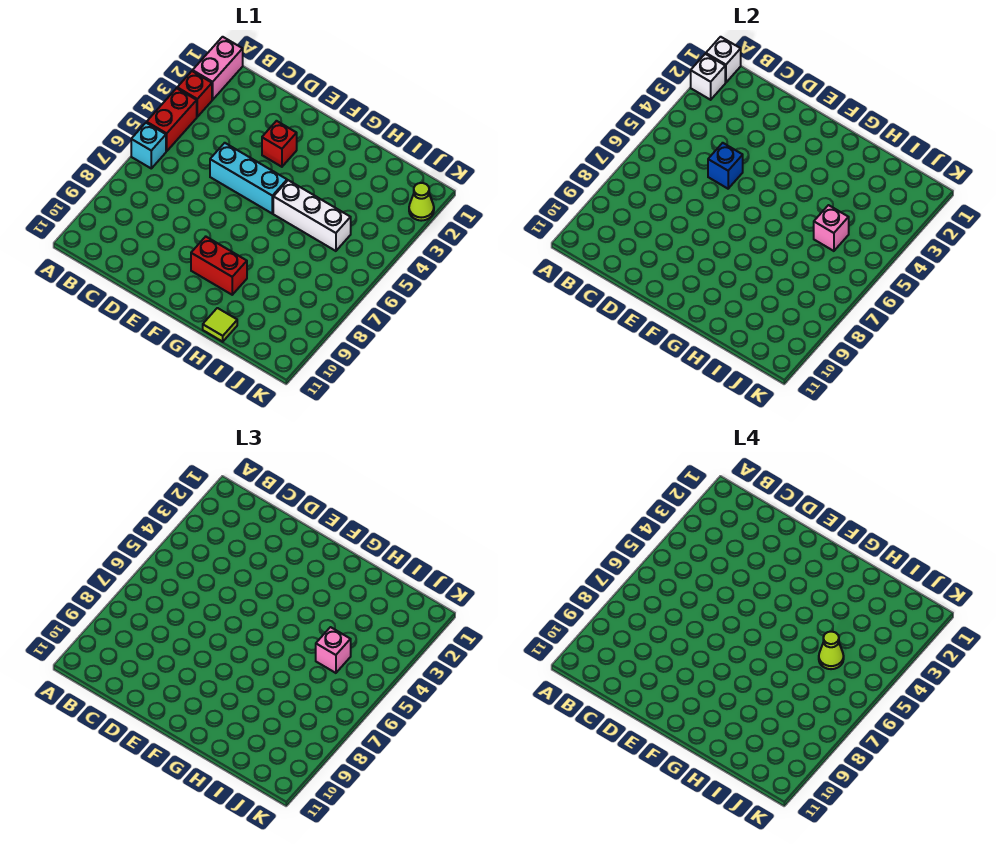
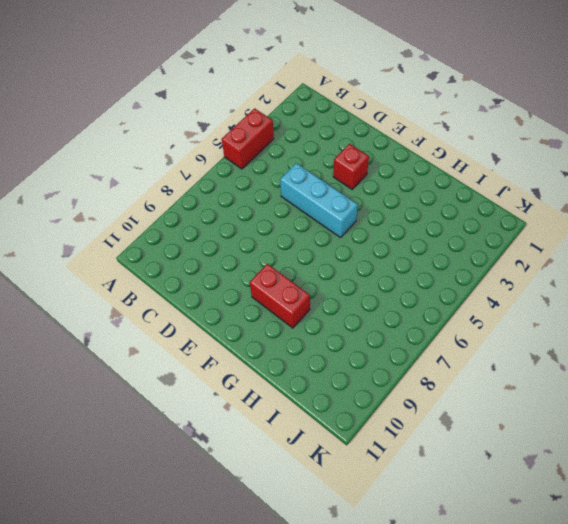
none -> pink 1x2 brick [193,37,243,100]
none -> red 1x1 brick [177,71,212,117]
none -> cyan 1x1 brick [131,123,166,168]

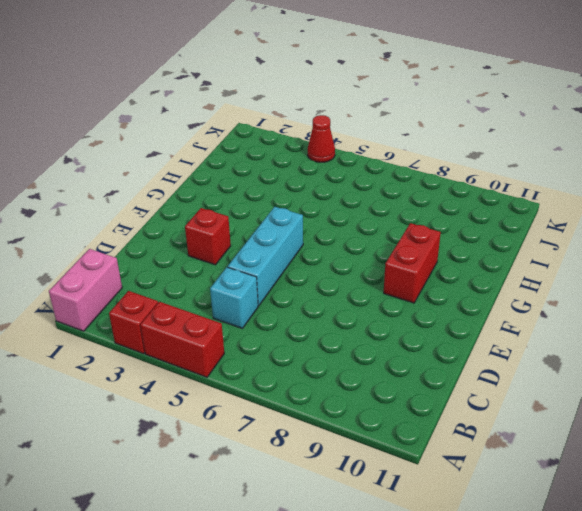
pink 1x2 brick [49,249,122,331] -> pink 1x2 brick turned to [193,37,243,100]
cyan 1x1 brick [210,267,258,328] -> cyan 1x1 brick moved to [131,123,166,168]
red 1x1 cone [308,115,335,162] -> none
none -> white 1x3 brick [273,180,351,251]
none -> lime 1x1 tile [203,308,237,342]
none -> lime 1x1 cone [409,183,434,221]

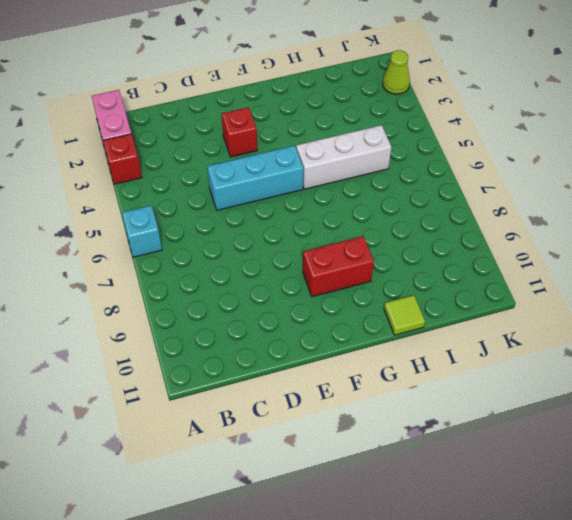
none -> red 1x2 brick [147,88,197,151]
none -> white 1x1 brick [706,37,741,83]
none -> white 1x1 brick [691,54,725,100]

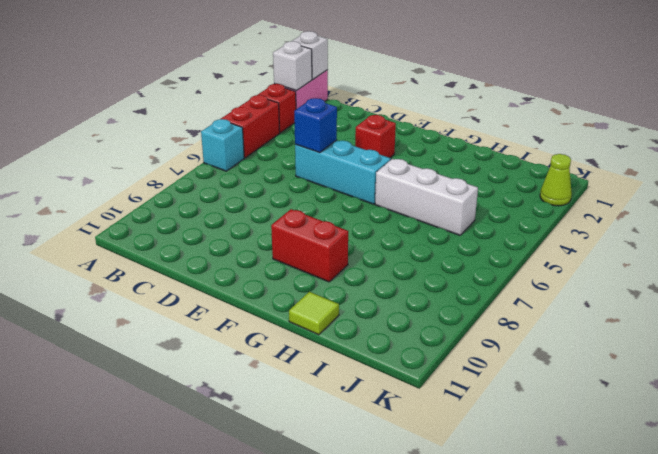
none -> pink 1x1 brick [814,205,849,251]
none -> pink 1x1 brick [316,627,351,673]
none -> lime 1x1 cone [819,632,844,669]

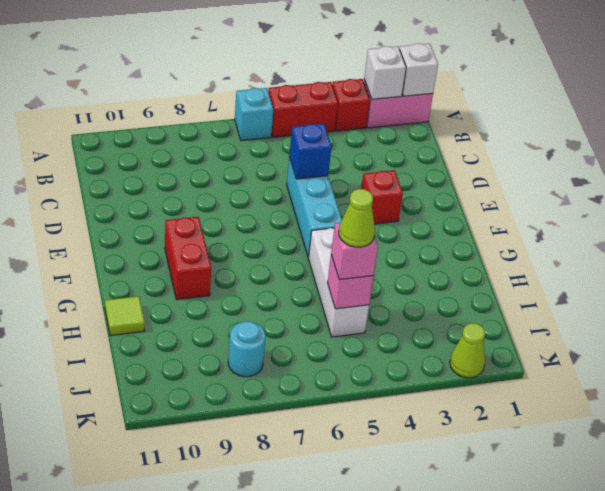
cyan 1x1 round brick [228,321,266,377] -> none

